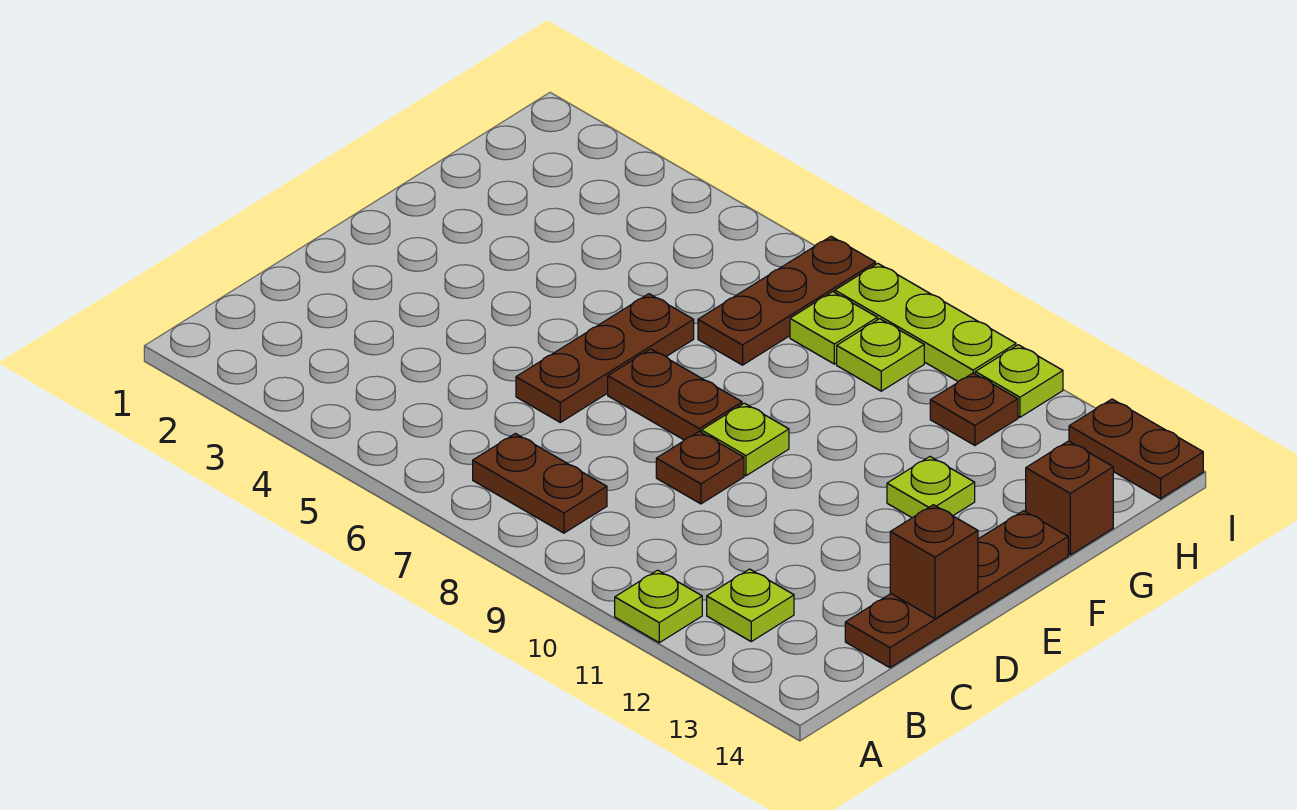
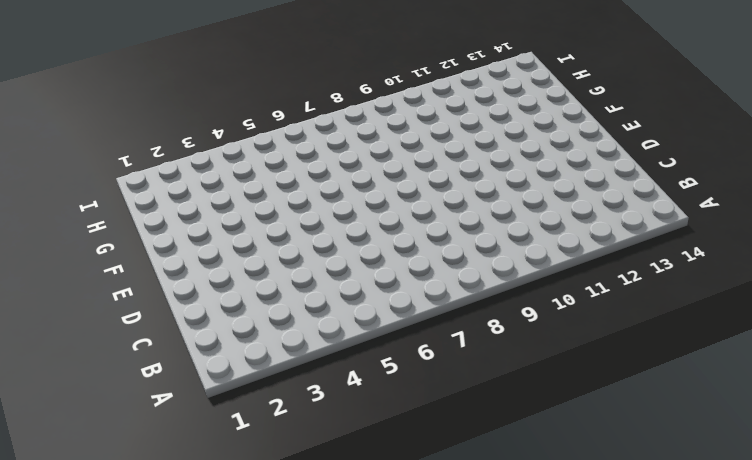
none -> lime 1x1 plate [615,570,702,643]
none -> brown 1x2 plate [473,434,607,533]
none -> lime 1x1 plate [707,569,794,641]

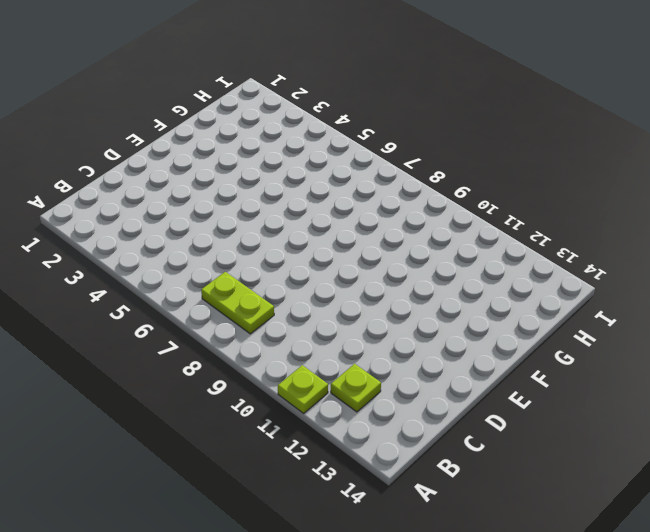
lime 1x2 plate [201,272,274,334] -> brown 1x2 plate [473,434,607,533]
none -> brown 1x4 plate [845,511,1068,668]
none -> brown 1x3 plate [516,294,694,422]
none -> brown 1x1 plate [656,431,744,504]

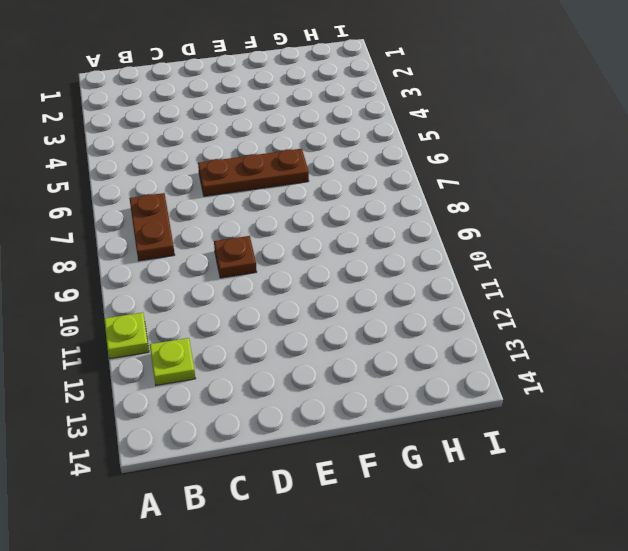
none -> brown 1x4 plate [845,511,1068,668]
none -> brown 1x2 plate [608,349,742,440]
none -> lime 1x1 plate [701,403,789,476]

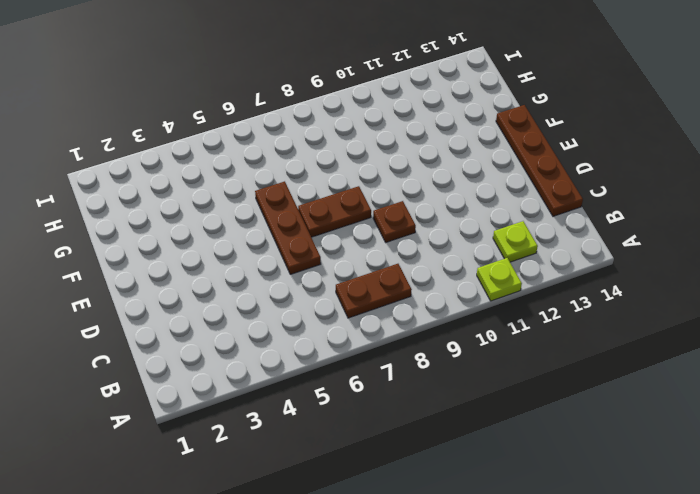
none -> lime 1x1 plate [701,403,789,476]
none -> lime 1x1 plate [887,457,975,518]
none -> brown 1x3 plate [698,236,876,365]

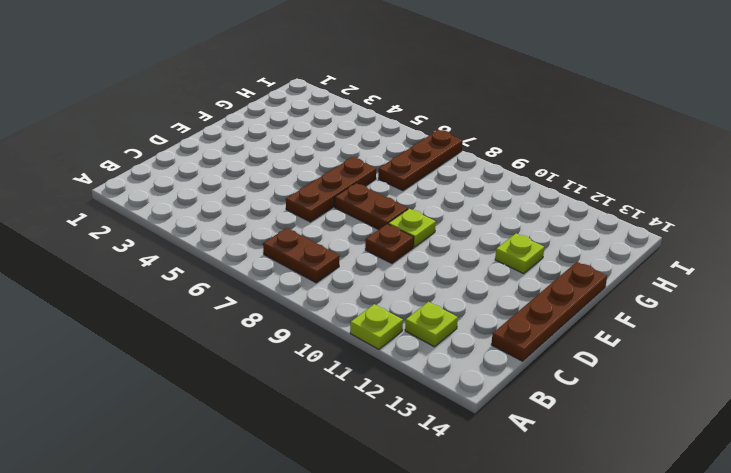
none -> brown 1x1 brick [1026,441,1113,555]
none -> lime 1x1 plate [790,292,877,364]
none -> lime 1x1 plate [837,319,924,391]

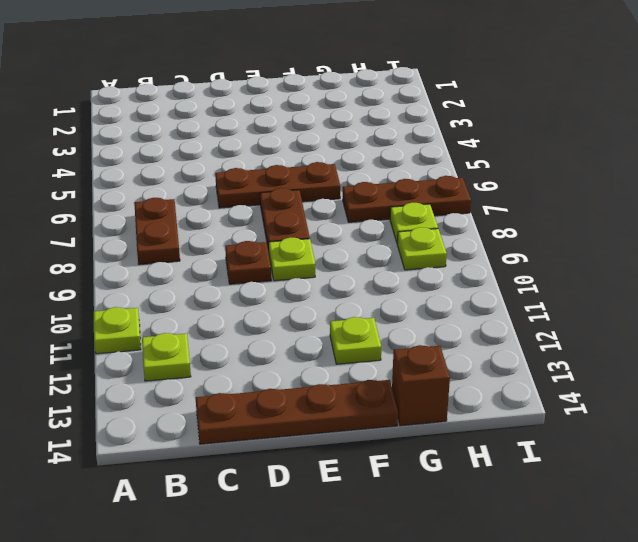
none -> brown 1x1 plate [930,373,1018,445]
none -> lime 1x3 plate [835,264,1016,381]
none -> lime 1x1 plate [975,345,1063,417]

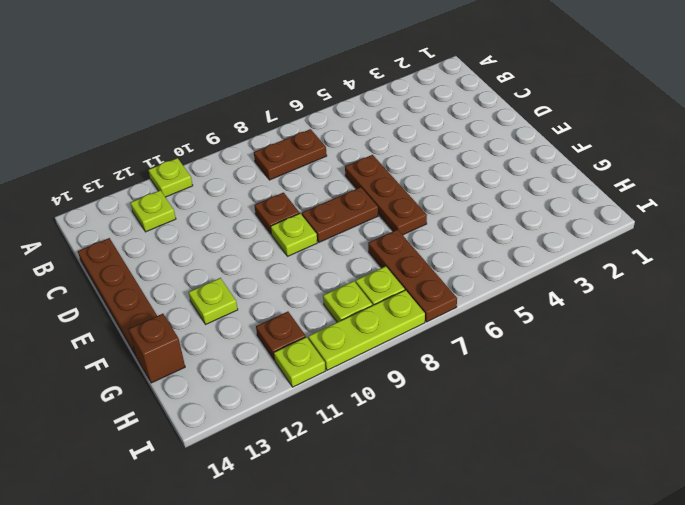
none -> brown 1x2 plate [1069,399,1203,499]
none -> brown 1x1 brick [890,505,978,619]

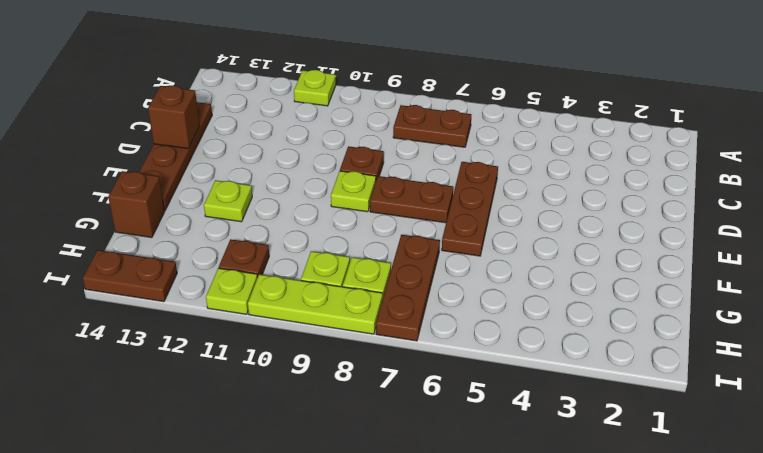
none -> lime 1x1 plate [707,569,794,641]

